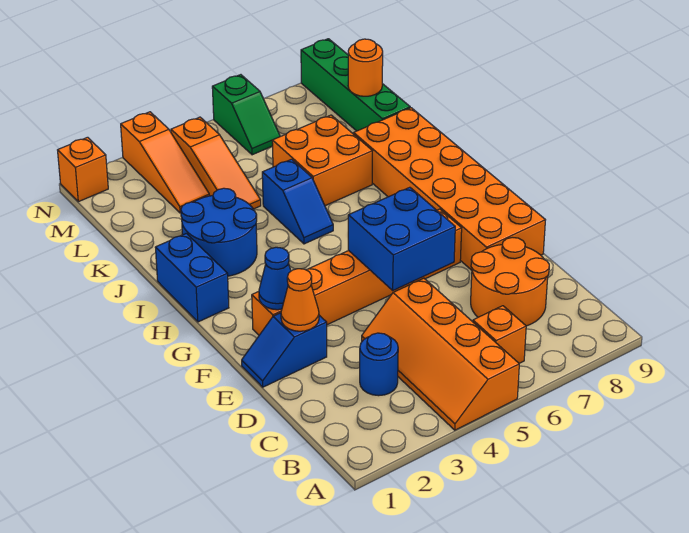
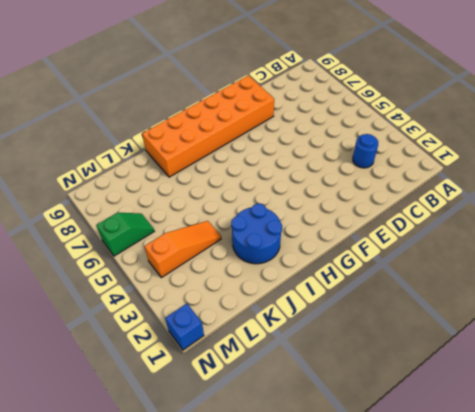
blue 1x1 brick [165,303,204,350] -> orange 1x1 brick [58,137,108,202]
none -> orange 2x4 slope [362,278,519,430]
none -> orange 1x1 brick [473,306,526,363]
none -> orange 2x2 round brick [471,237,549,326]

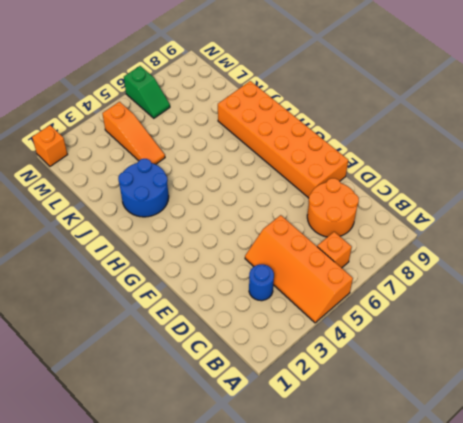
none -> blue 1x2 slope [242,313,327,387]
none -> orange 1x6 brick [252,209,462,335]
none -> blue 1x2 brick [155,233,229,322]

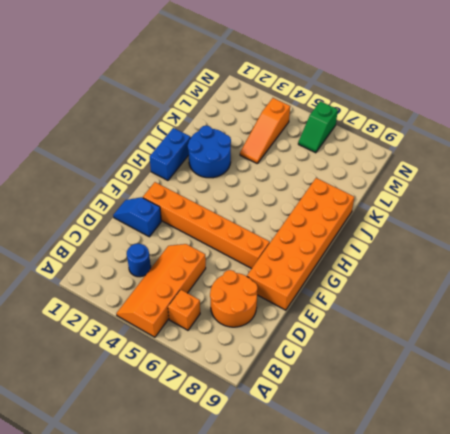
none -> blue 1x2 slope [262,159,333,244]
none -> orange 2x2 brick [272,115,372,206]
none -> green 1x4 brick [301,39,410,131]

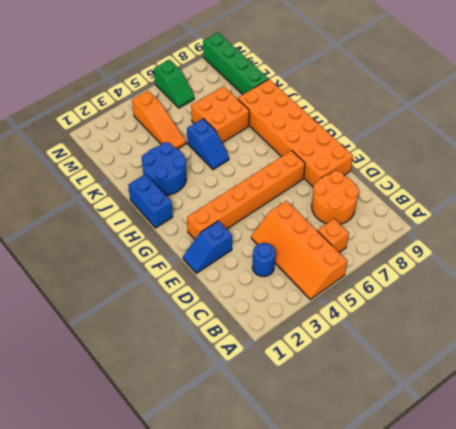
none -> orange 1x3 slope [121,112,210,213]
none -> orange 1x1 brick [58,137,108,202]
none -> orange 1x1 cone [281,269,319,331]

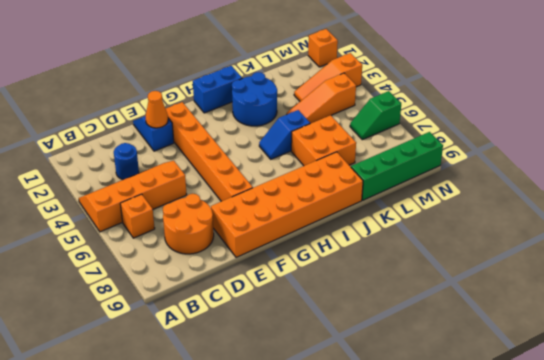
none -> blue 2x2 brick [348,187,455,290]
none -> blue 1x1 cone [259,247,291,310]
none -> orange 1x1 round brick [348,39,383,96]

